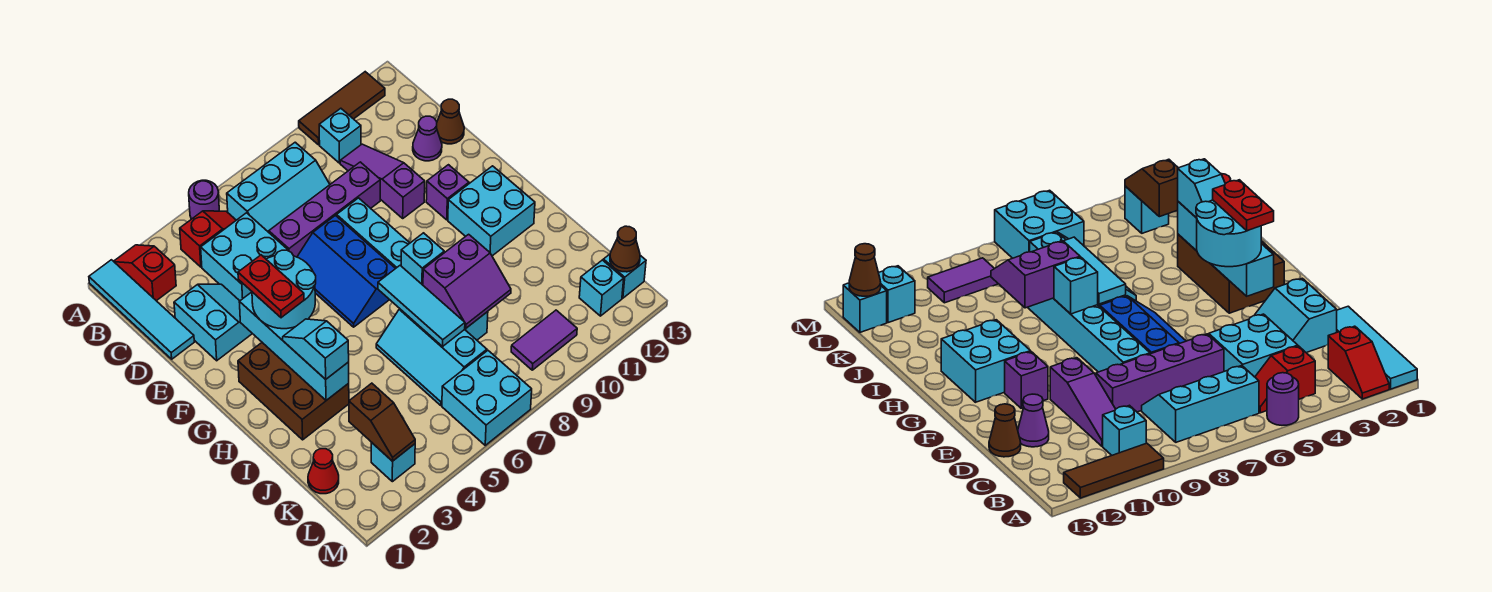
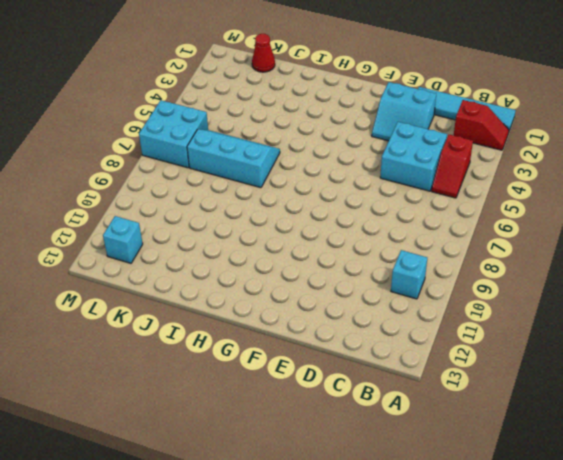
none -> purple 1x1 round brick [189,180,219,219]
none -> brown 1x3 tile [299,72,385,145]
none -> cyan 2x3 slope [227,142,330,232]
none -> purple 1x3 slope [340,144,425,218]

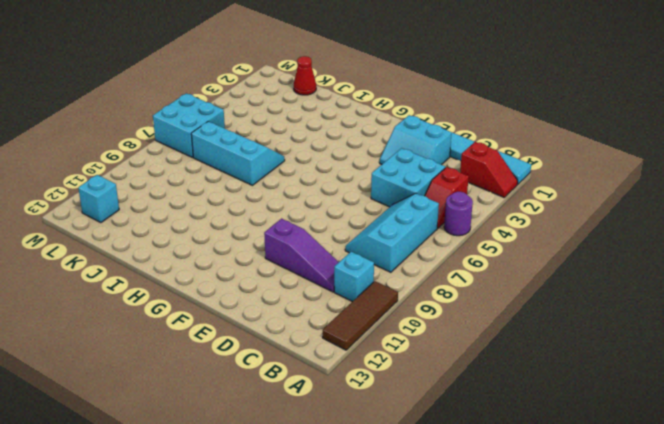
none -> purple 1x4 brick [269,162,380,257]
none -> purple 1x1 cone [413,116,442,161]
none -> brown 1x1 cone [437,99,464,144]
none -> blue 2x3 slope [297,216,396,327]

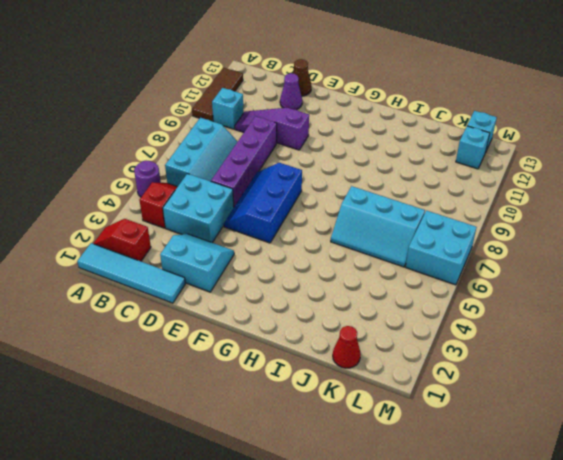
blue 2x3 slope [224,163,302,243] -> blue 2x3 slope turned to [297,216,396,327]
none -> cyan 1x6 brick [337,198,488,340]
none -> purple 1x1 brick [426,165,469,220]
none -> brown 2x3 brick [238,343,349,440]
none -> cyan 2x2 brick [448,166,535,256]

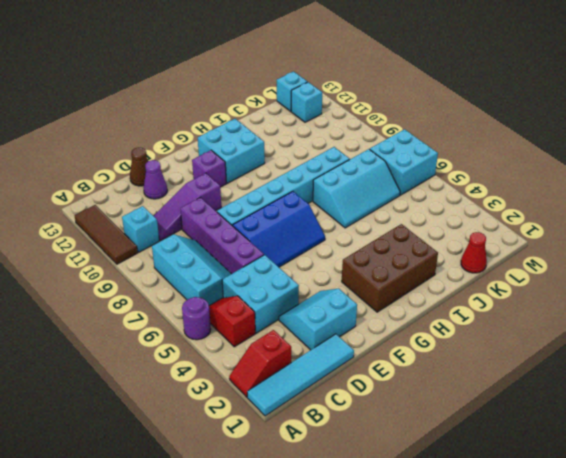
none -> cyan 1x1 brick [371,442,415,482]
none -> purple 1x2 tile [511,310,577,370]
none -> cyan 1x4 brick [239,292,349,400]
none -> cyan 1x3 tile [378,266,465,346]

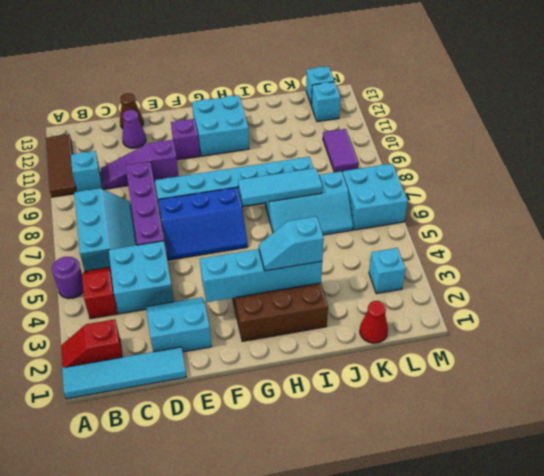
none -> cyan 1x1 brick [401,233,444,285]
none -> purple 2x2 slope [423,234,511,328]
none -> brown 1x2 slope [349,383,415,461]
none -> brown 1x1 cone [610,226,640,272]

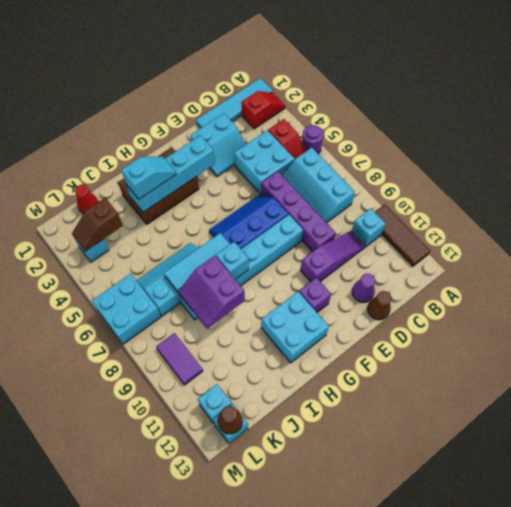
none -> cyan 2x2 round brick [252,250,316,329]
none -> red 1x2 plate [238,255,304,318]

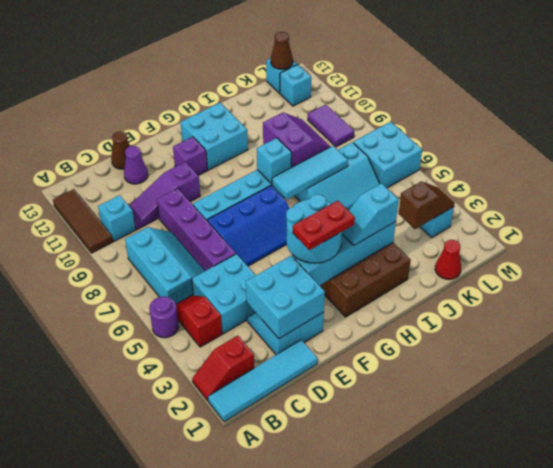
cyan 2x2 brick [246,256,325,339] -> none

